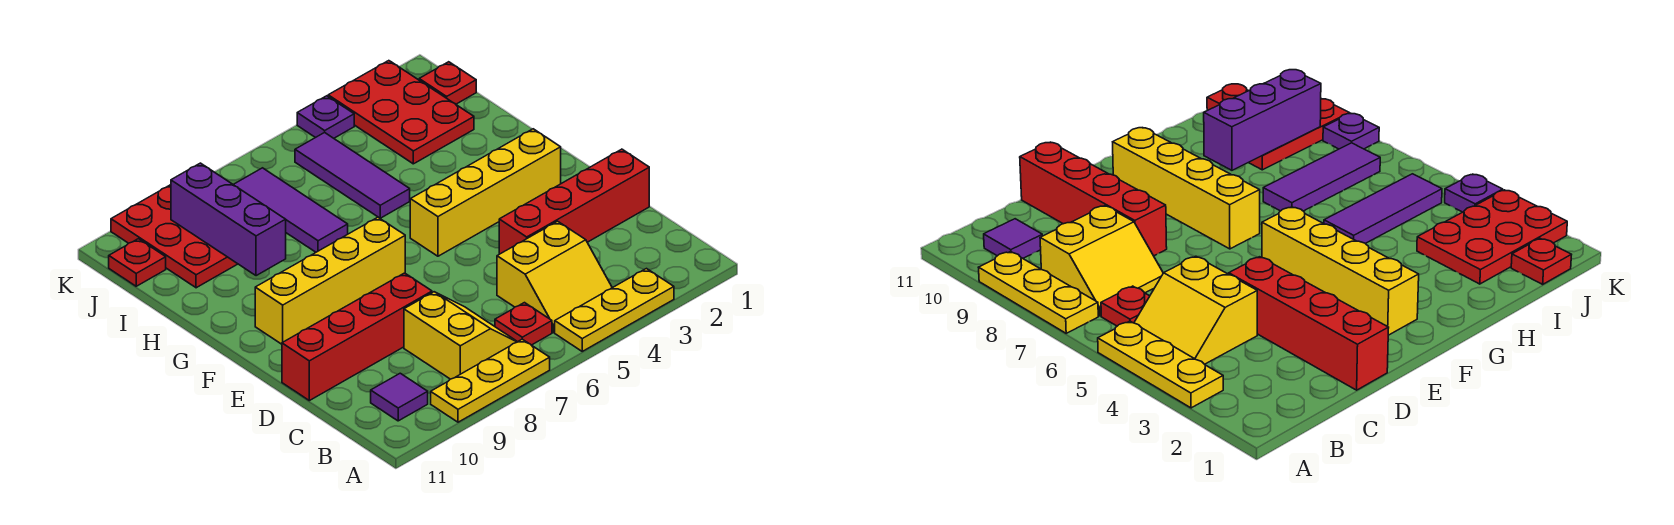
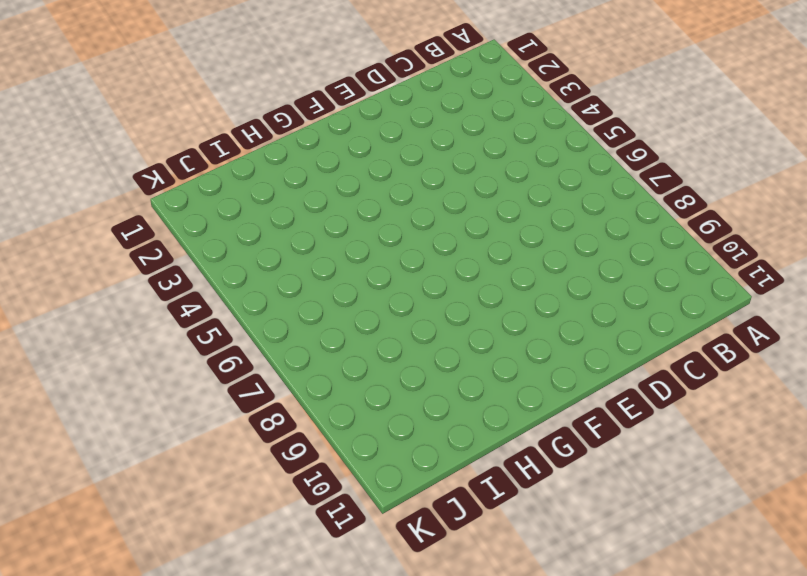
none -> yellow 1x3 plate [555,269,674,351]
none -> yellow 1x3 plate [431,339,550,422]
none -> yellow 2x2 slope [497,221,612,332]

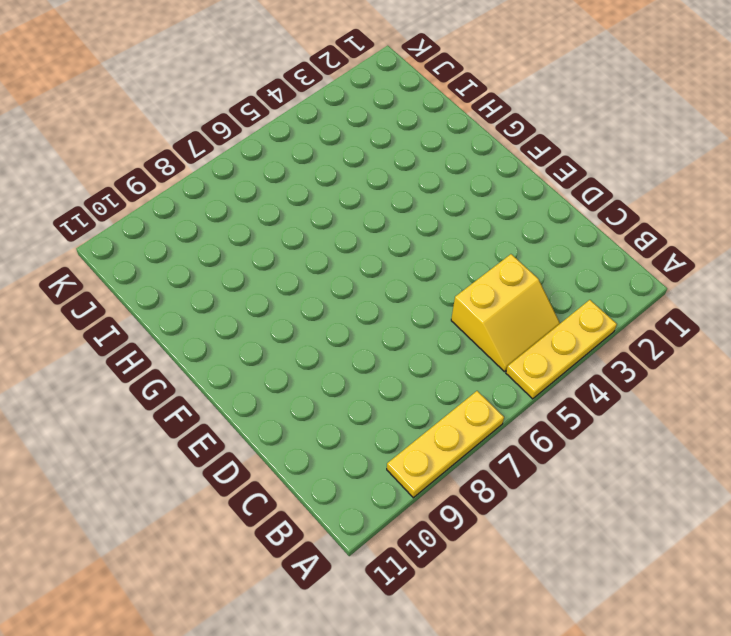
none -> red 1x1 plate [495,303,552,345]
none -> yellow 2x2 slope [404,292,517,379]
none -> purple 1x1 tile [371,373,428,421]

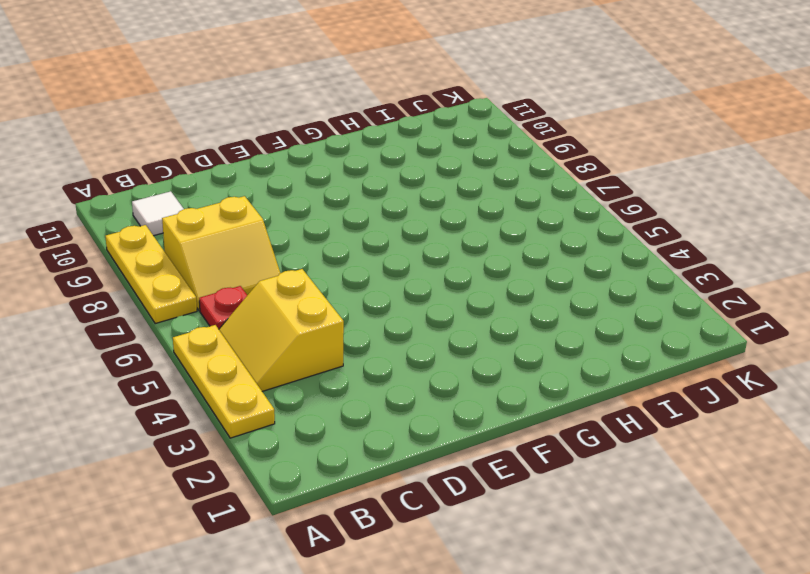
white 1x1 tile [132,191,184,236] -> purple 1x1 tile [371,373,428,421]
none -> red 1x4 brick [499,149,649,254]
none -> red 1x4 brick [282,273,432,401]
none -> yellow 1x4 brick [410,129,561,256]

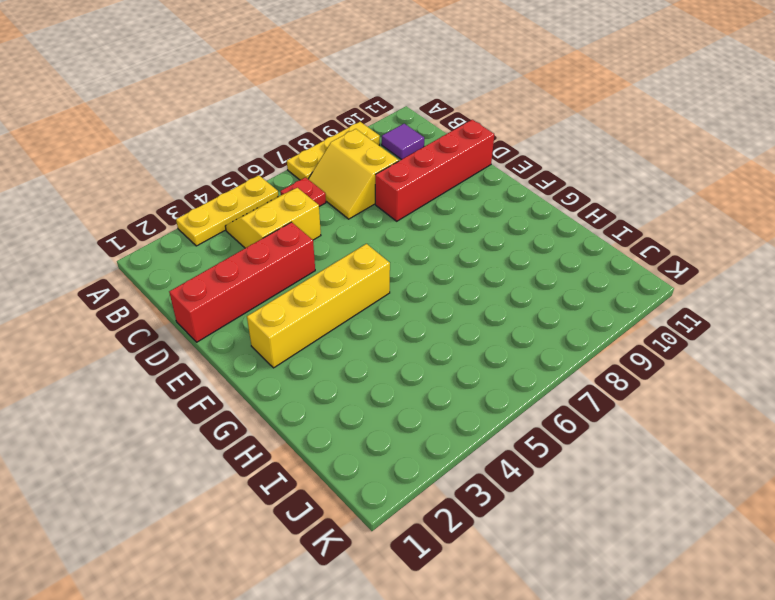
none -> yellow 1x4 brick [255,217,405,344]
none -> purple 1x3 tile [295,132,410,218]
none -> purple 1x3 tile [233,168,348,252]

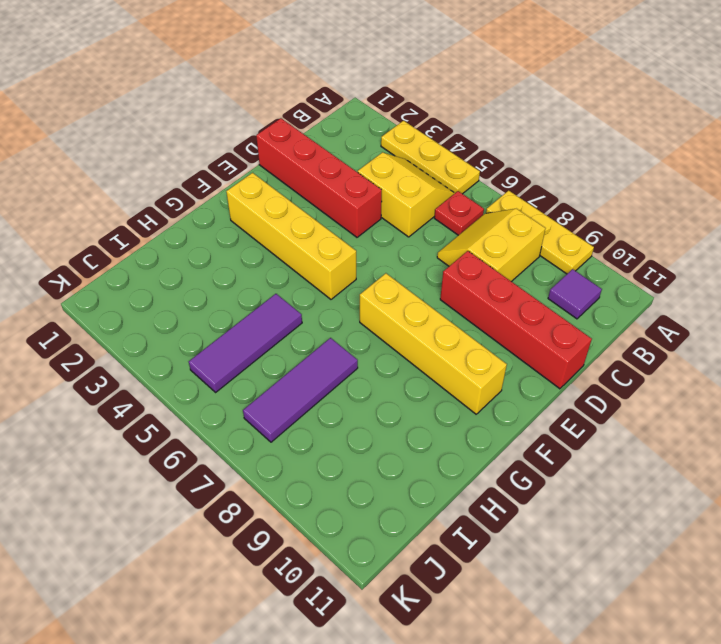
none -> red 2x3 plate [328,61,474,164]
none -> red 2x3 plate [111,185,237,288]
none -> red 1x1 plate [419,62,476,104]

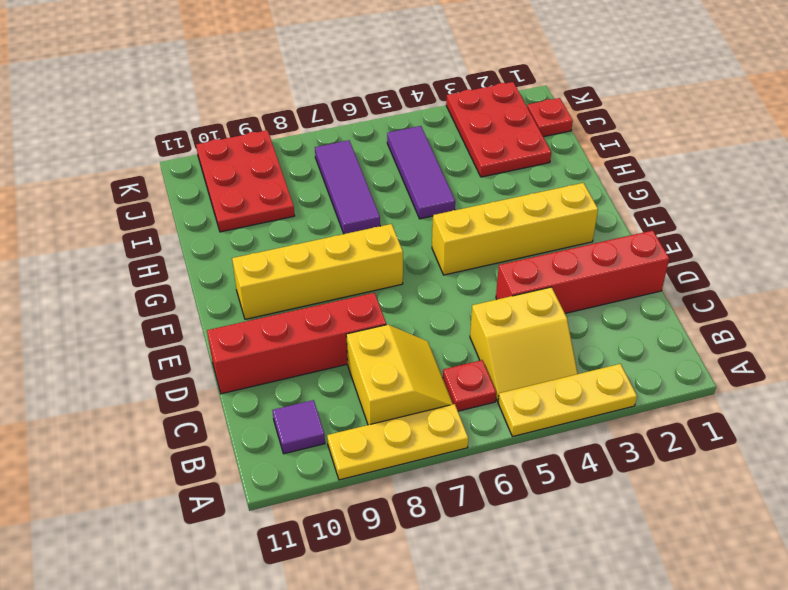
none -> red 1x1 plate [109,239,166,286]
none -> purple 1x1 plate [297,96,354,138]
none -> purple 1x1 plate [1323,114,1379,149]

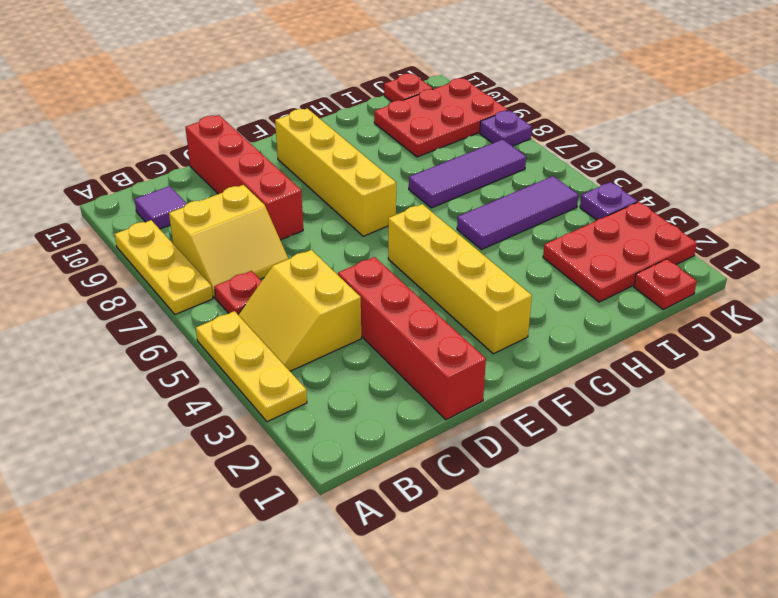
none -> purple 1x3 brick [171,163,286,276]

